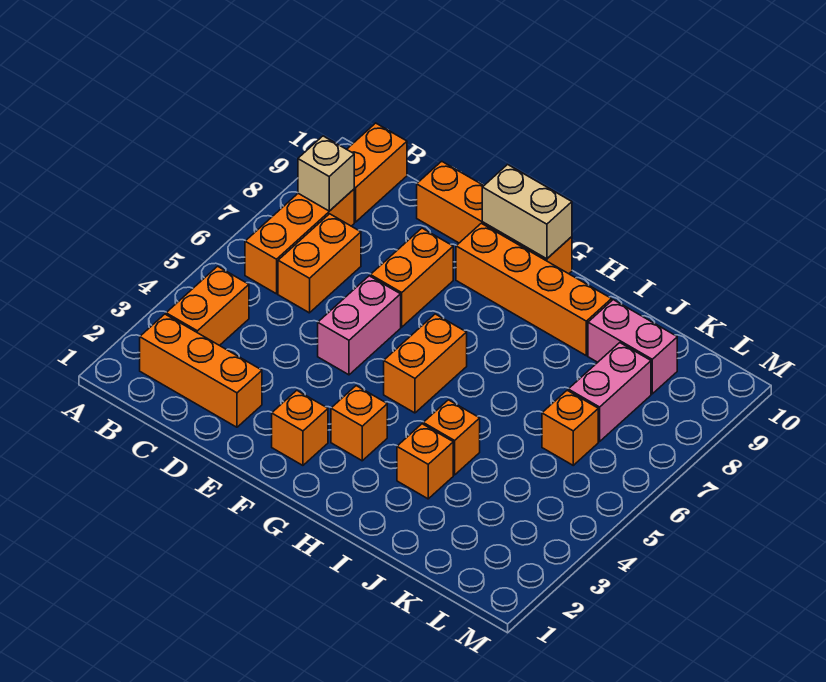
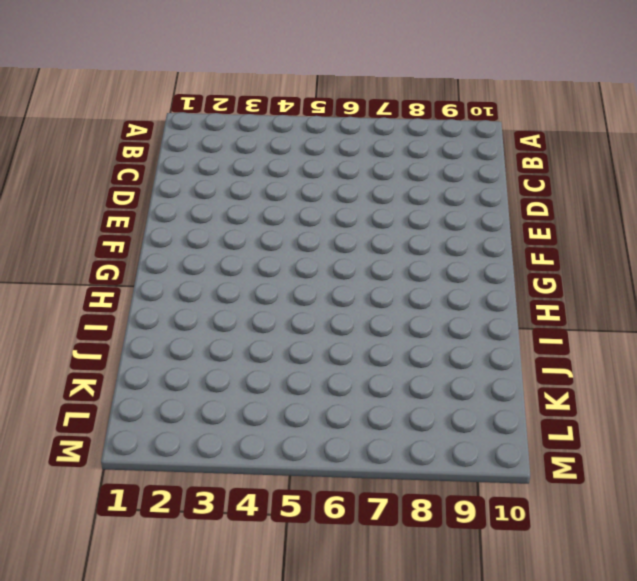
none -> orange 1x3 brick [140,314,262,427]
none -> orange 1x2 brick [166,266,249,346]
none -> orange 1x3 brick [245,189,354,294]

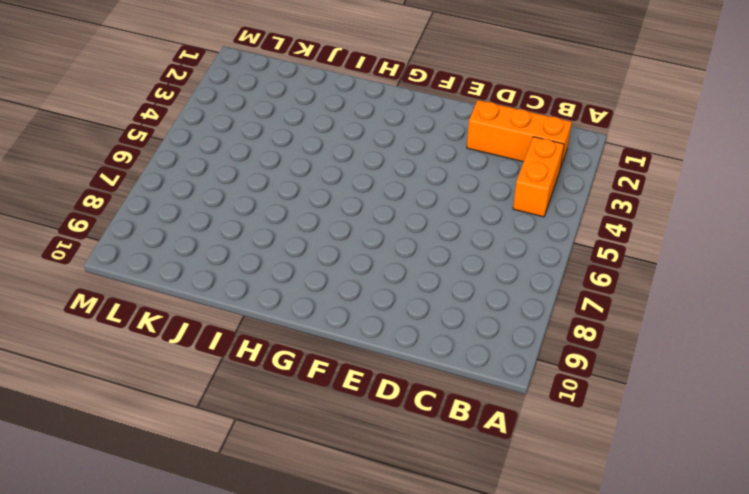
none -> orange 1x3 brick [245,189,354,294]
none -> orange 1x2 brick [347,123,407,222]
none -> orange 1x2 brick [278,214,361,313]

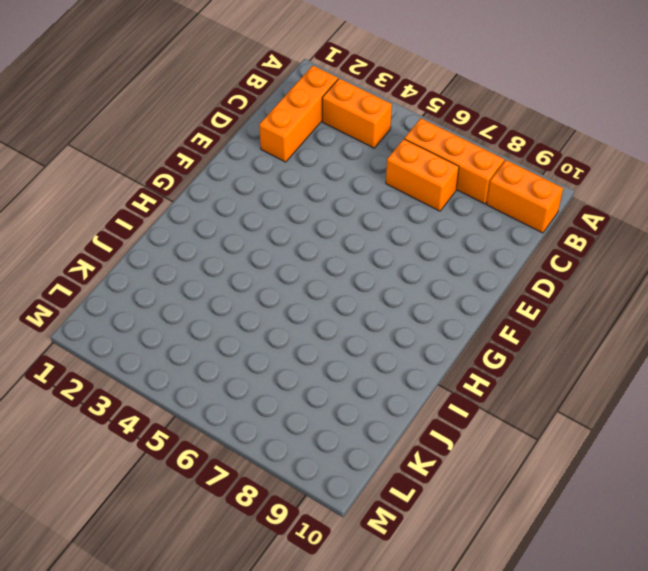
none -> orange 1x4 brick [417,161,572,274]
none -> pink 1x2 brick [318,276,401,375]
none -> orange 1x2 brick [370,228,453,327]

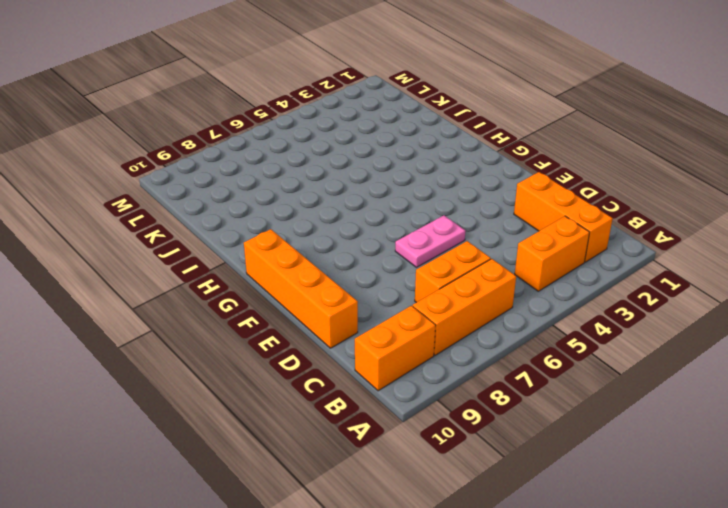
pink 1x2 plate [395,215,466,267] -> pink 1x2 brick [318,276,401,375]
none -> orange 1x2 brick [370,228,453,327]
none -> orange 1x1 brick [272,390,328,465]
none -> orange 1x4 brick [456,223,612,356]

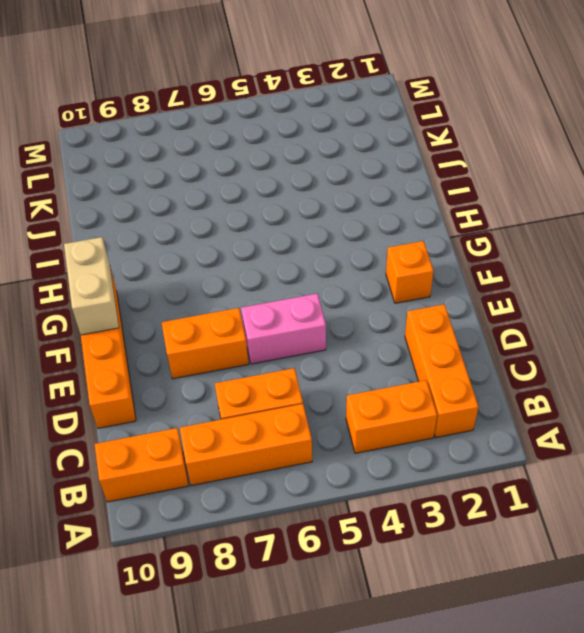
none -> orange 1x4 brick [456,223,612,356]
none -> orange 1x1 brick [331,386,387,461]
none -> orange 1x2 brick [384,314,467,413]

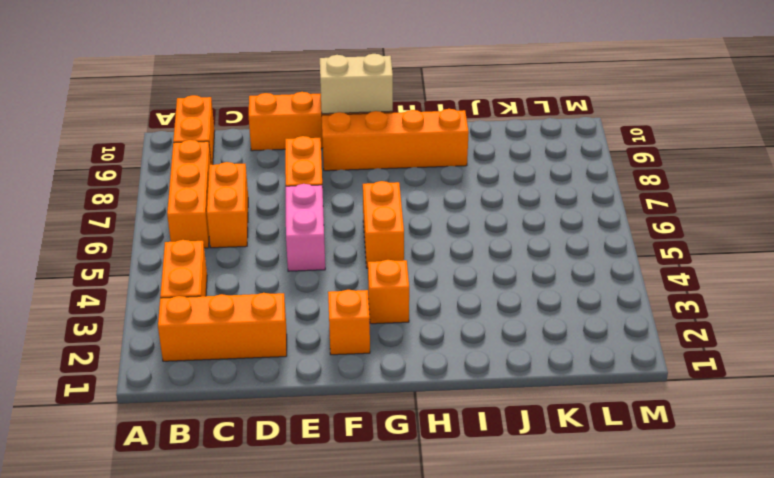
none -> orange 1x1 brick [397,424,453,499]
none -> orange 1x1 brick [423,400,480,475]
none -> pink 1x2 brick [588,300,677,394]

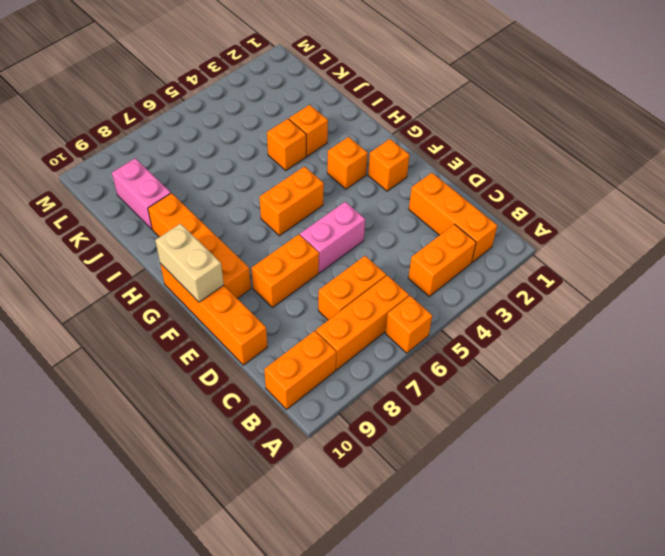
orange 1x1 brick [385,296,432,353] -> orange 1x1 brick moved to [542,390,598,465]
none -> pink 1x2 brick [568,343,651,442]
none -> tan 1x1 brick [298,136,354,211]

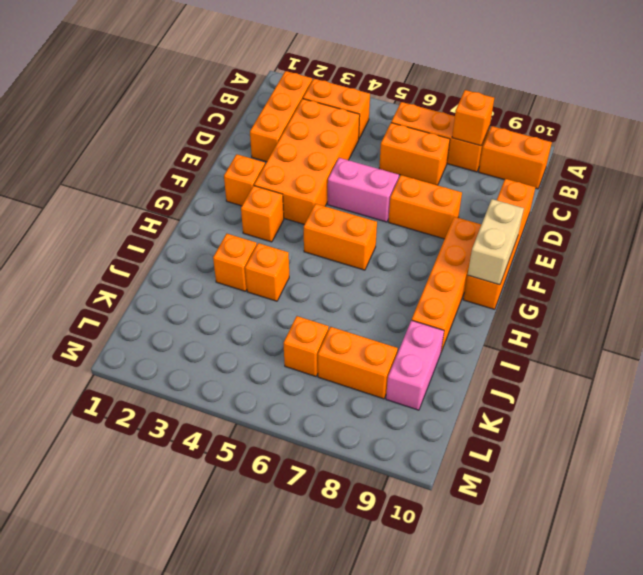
orange 1x1 brick [452,90,494,146] -> tan 1x1 brick [298,136,354,211]
orange 2x4 brick [254,99,360,224] -> none
orange 1x2 brick [318,327,398,399] -> pink 1x2 brick [568,343,651,442]

